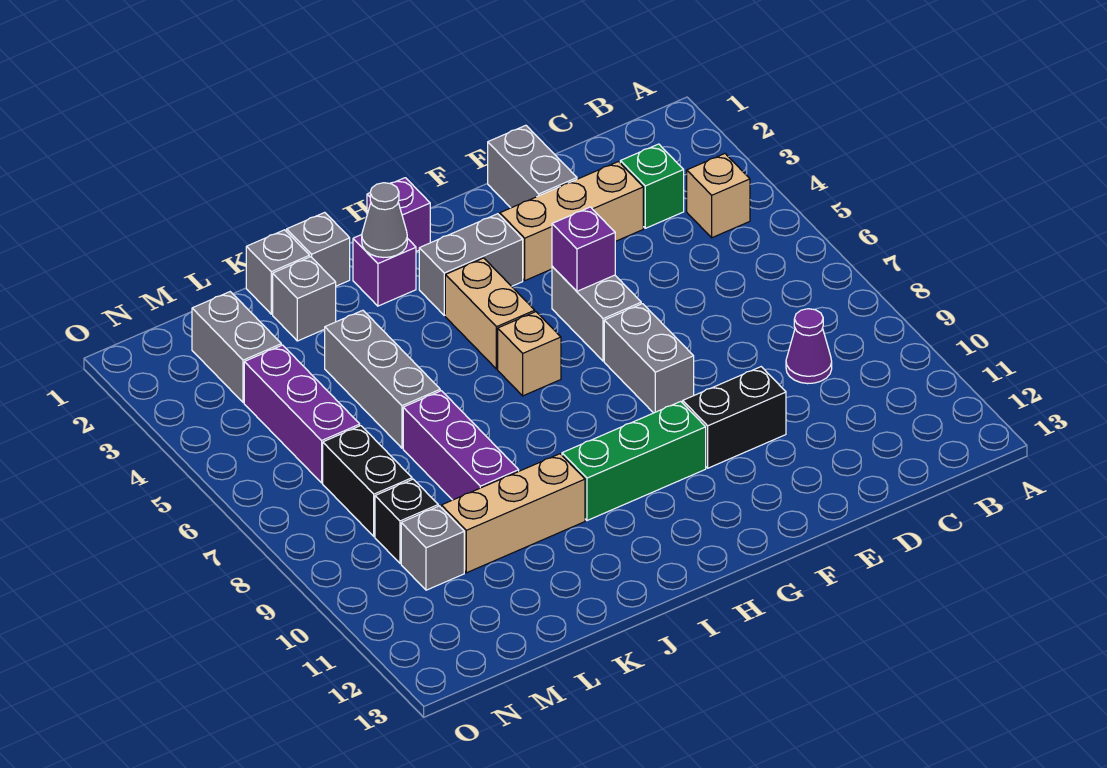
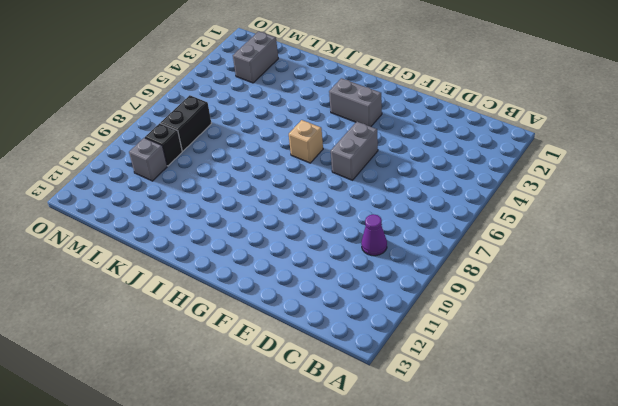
none -> tan 1x1 brick [687,154,750,238]
none -> green 1x1 brick [620,144,684,228]
none -> tan 1x3 brick [500,162,643,280]

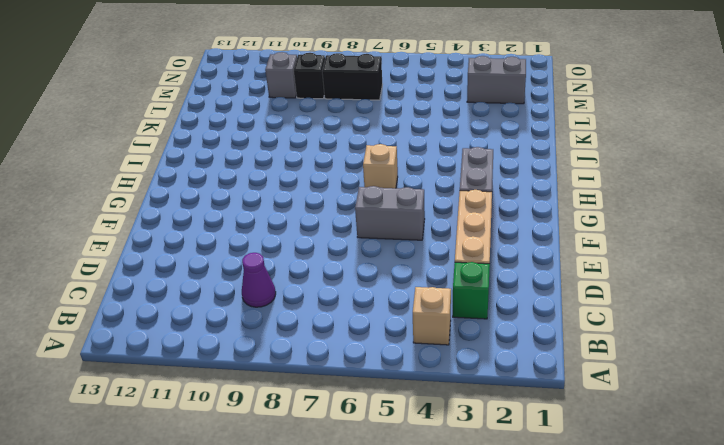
none -> grey 1x2 brick [488,125,577,208]
none -> black 1x2 brick [683,367,786,468]
none -> grey 1x2 brick [604,304,694,413]

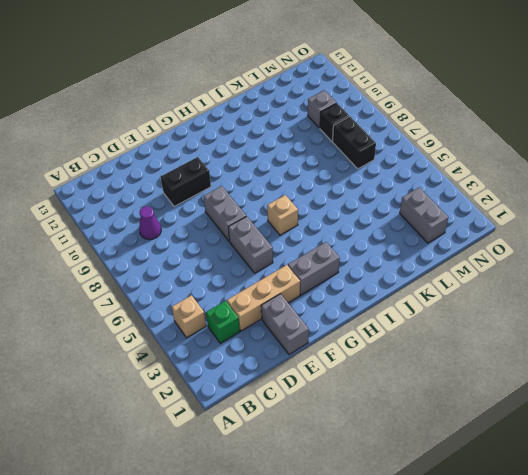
none -> green 1x3 brick [562,401,706,521]
none -> purple 1x1 brick [367,178,430,251]
none -> tan 1x2 brick [445,258,535,369]

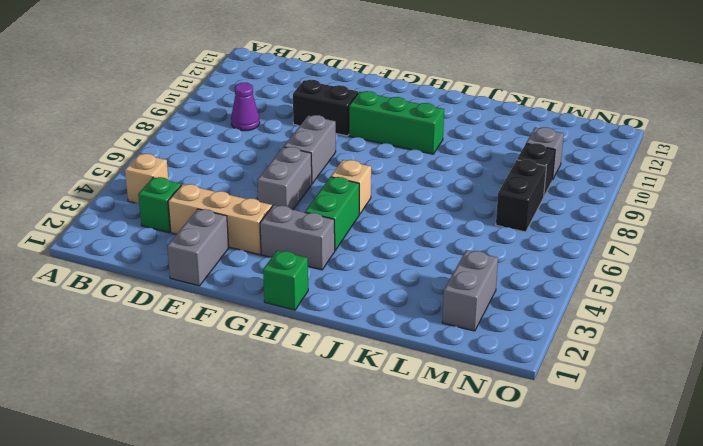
green 1x1 brick [263,251,308,310] -> purple 1x1 brick [367,178,430,251]
green 1x2 brick [305,177,359,250] -> tan 1x2 brick [445,258,535,369]
none -> purple 1x1 brick [353,235,416,306]
none -> grey 1x1 brick [287,212,350,286]
none -> tan 1x3 brick [441,454,585,573]

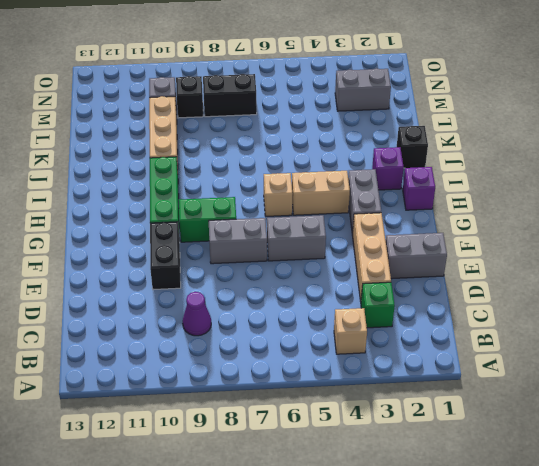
green 1x2 brick [179,197,236,242] -> none
black 1x1 brick [397,126,428,168] -> grey 1x1 brick [287,212,350,286]
none -> grey 1x1 brick [246,230,310,314]
none -> grey 1x1 brick [273,257,336,341]
none -> grey 1x3 brick [325,310,440,448]

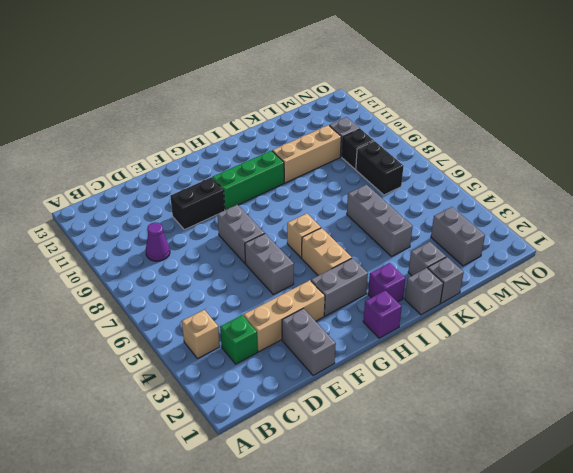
none -> purple 1x3 brick [403,391,519,500]
none -> purple 1x3 brick [244,345,360,483]
none -> purple 1x1 brick [552,207,615,291]

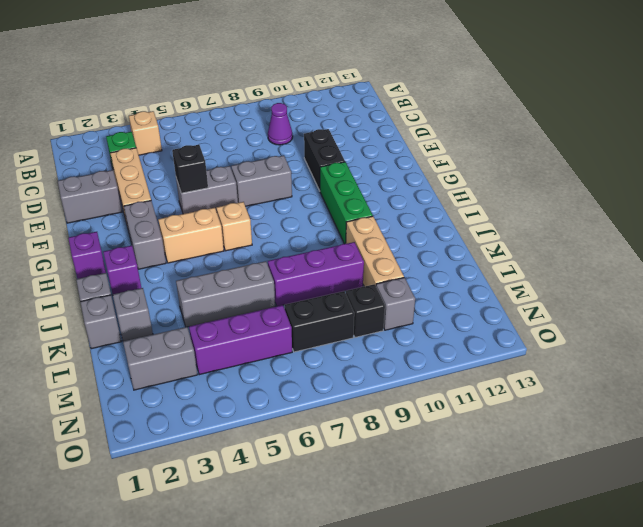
black 1x1 brick [172,145,208,193] -> purple 1x1 brick [552,207,615,291]
none -> grey 1x1 cone [362,183,407,257]

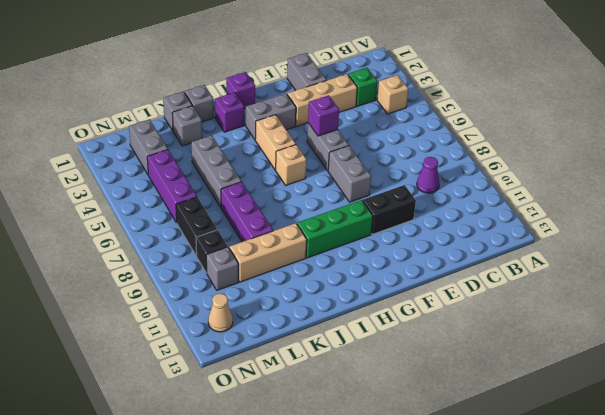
tan 1x1 cone [208,294,233,332] -> none
none -> grey 1x1 cone [362,183,407,257]

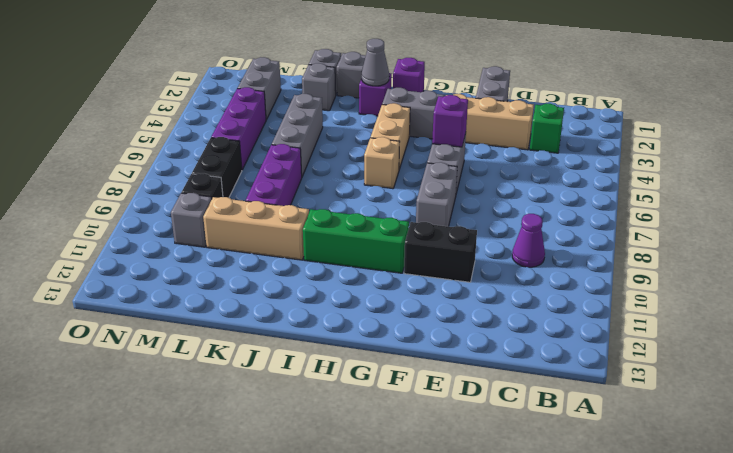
none -> tan 1x1 brick [687,154,750,238]

